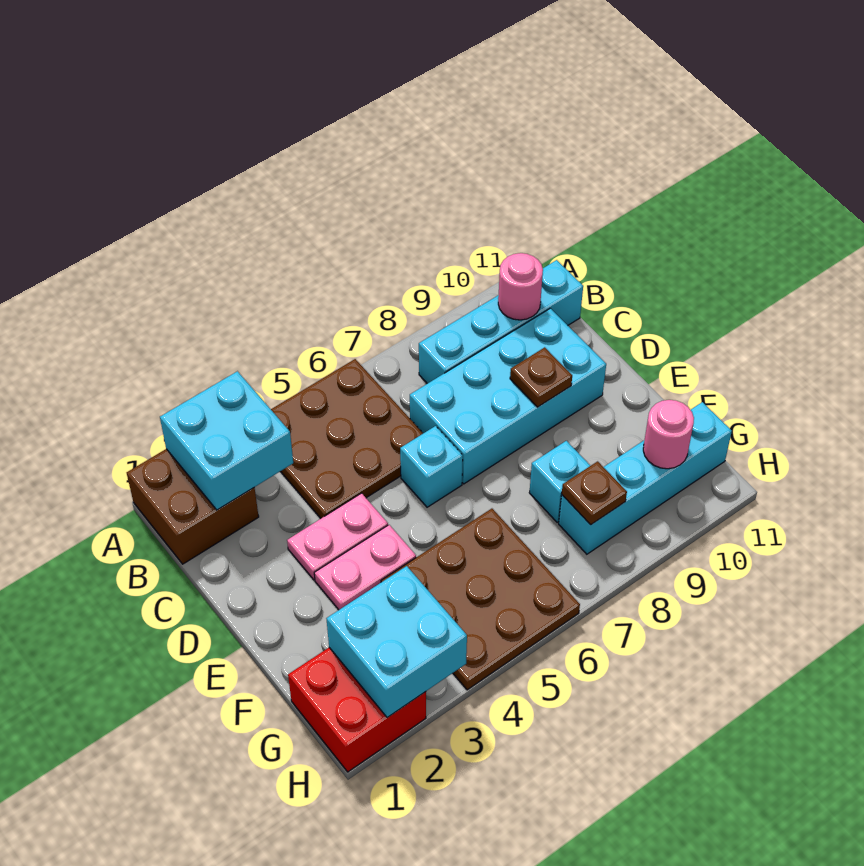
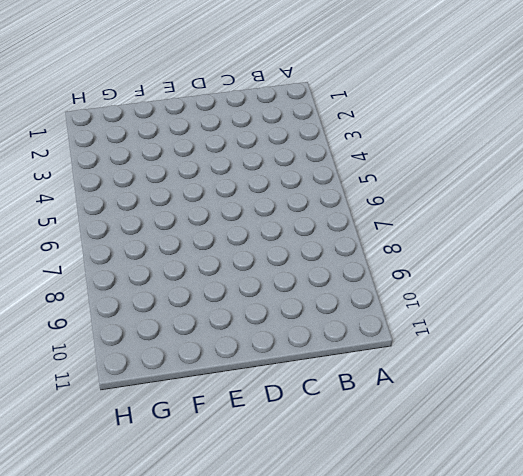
none -> brown 2x2 brick [127,449,259,564]
none -> brown 3x3 plate [271,359,423,518]
none -> cyan 1x4 brick [419,260,583,384]

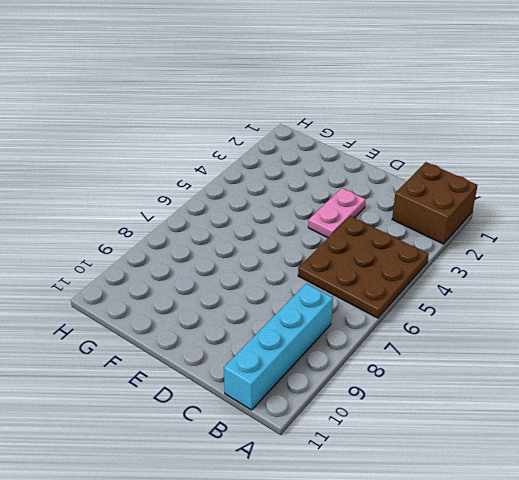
none -> cyan 2x4 brick [410,308,606,484]
none -> cyan 1x1 brick [400,426,463,507]
none -> pink 1x2 plate [314,525,416,610]

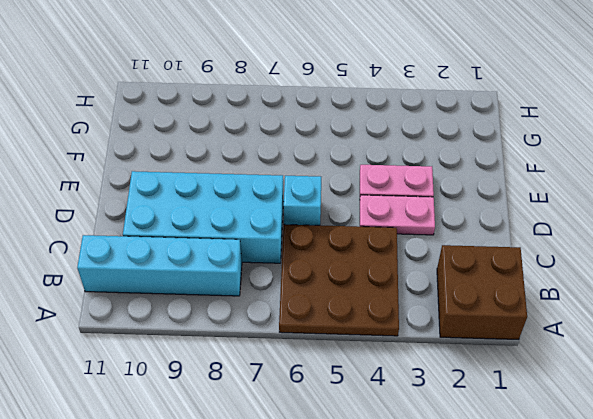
none -> brown 3x3 plate [381,509,580,690]
none -> cyan 1x1 brick [529,441,590,523]
none -> red 2x2 brick [288,648,426,772]

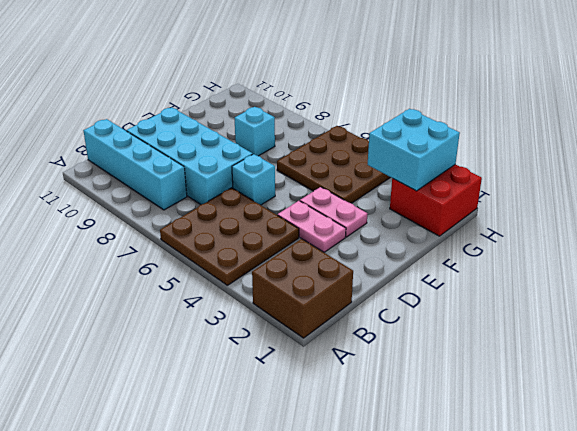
none -> cyan 1x4 brick [559,402,732,554]
none -> cyan 2x2 brick [160,371,293,510]
none -> pink 1x1 round brick [498,253,543,320]

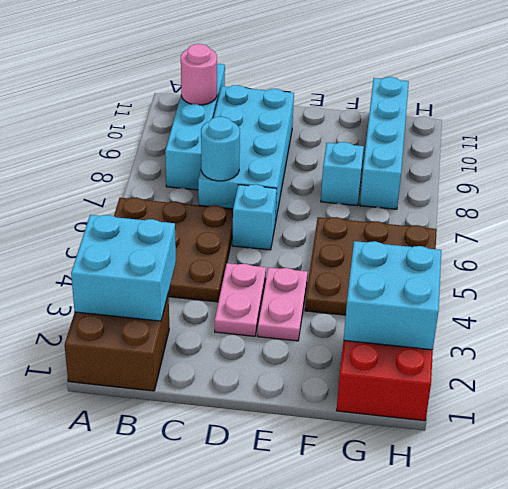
cyan 1x1 round brick [201,117,240,181] -> none
none -> brown 1x1 plate [510,347,572,407]
none -> brown 1x1 plate [562,461,627,525]
none -> pink 1x1 round brick [643,400,694,469]

